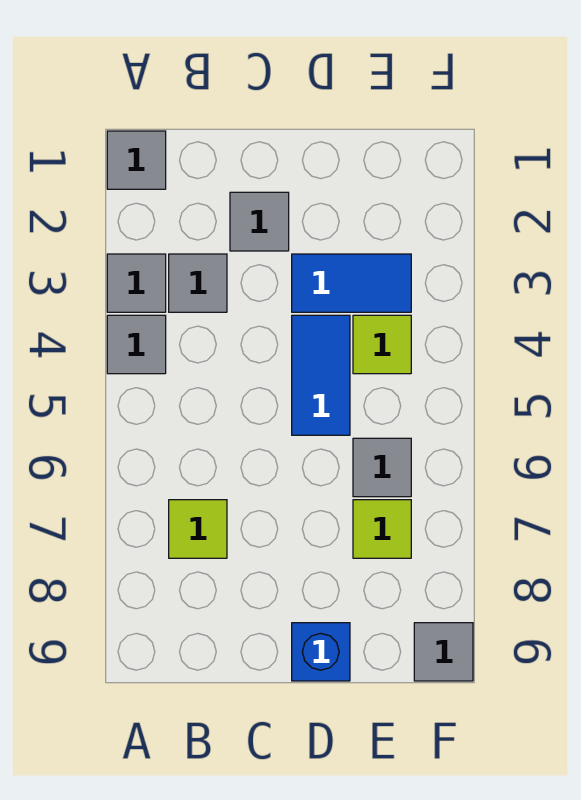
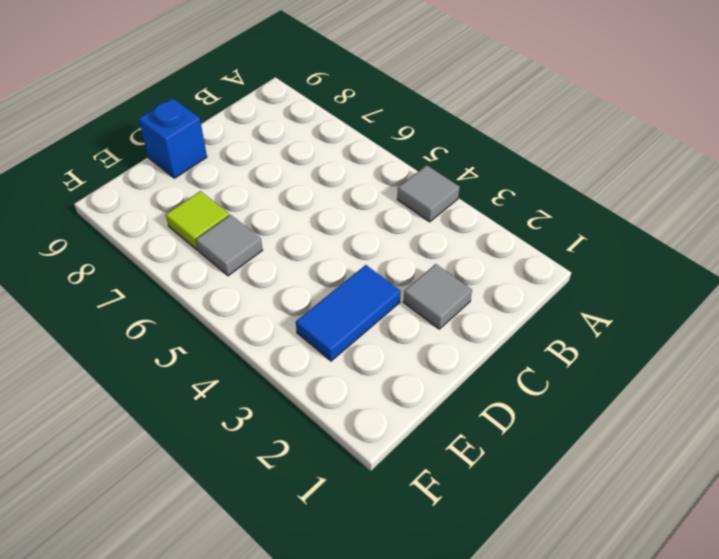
none -> grey 1x1 tile [107,131,166,189]
none -> grey 1x1 tile [107,254,166,312]
none -> grey 1x1 tile [169,254,227,312]

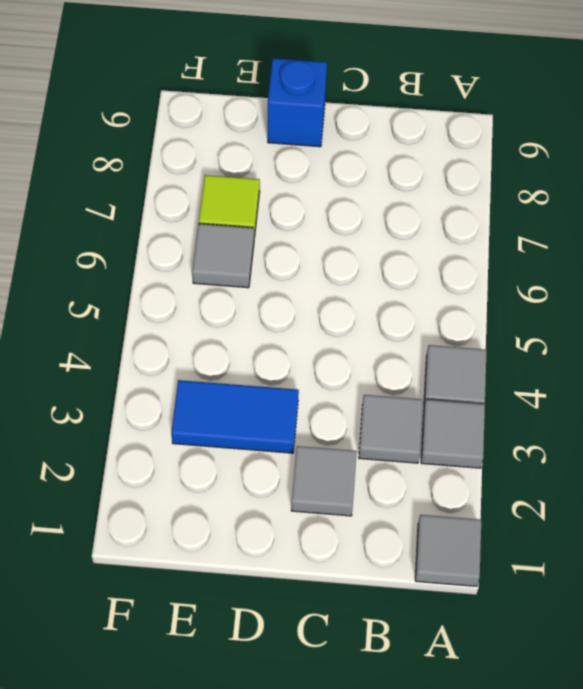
none -> lime 1x1 tile [169,500,227,558]
none -> blue 1x2 tile [292,315,350,435]
none -> lime 1x1 tile [353,315,411,374]

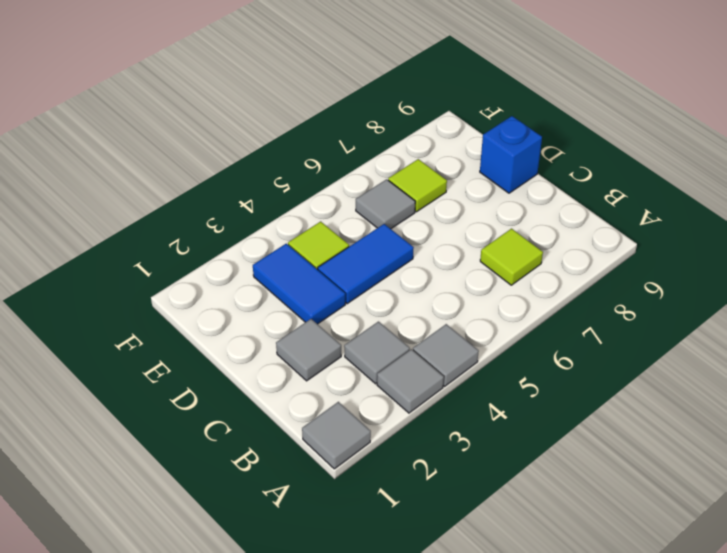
none -> grey 1x1 tile [414,623,473,681]

